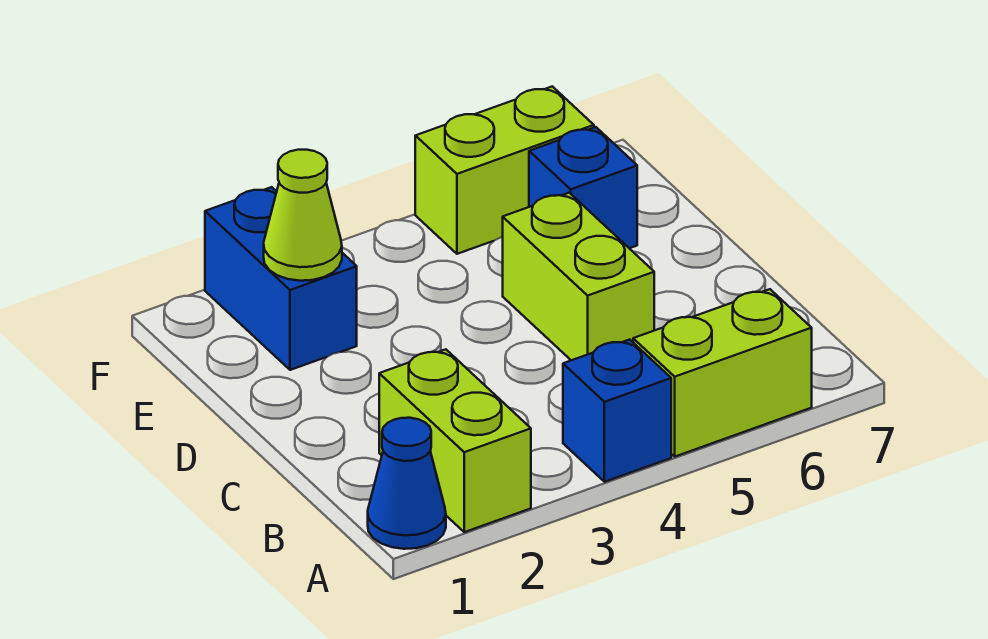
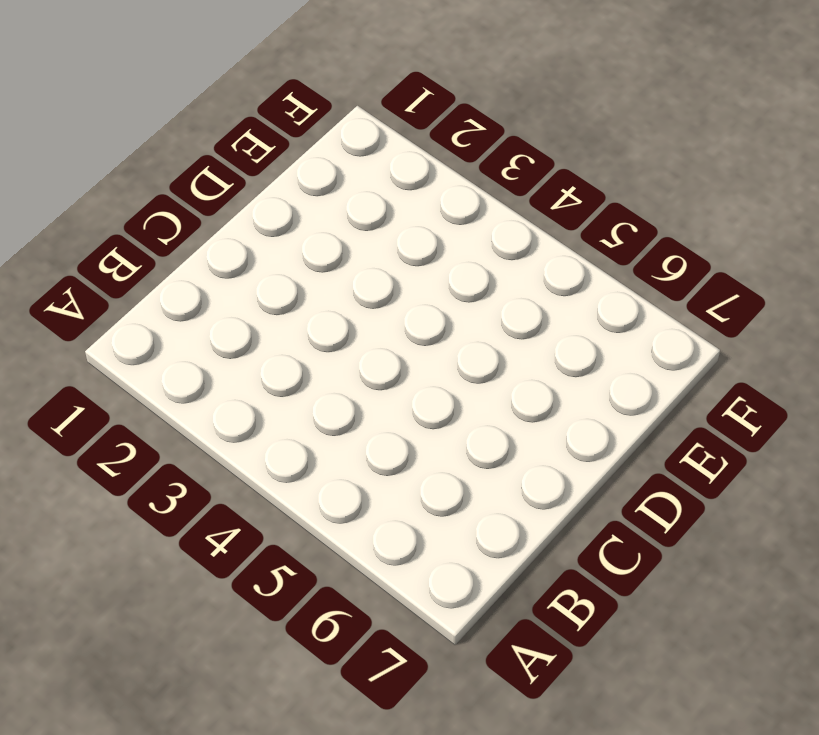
none -> blue 1x1 cone [368,418,446,549]
none -> lime 1x2 brick [379,349,531,532]

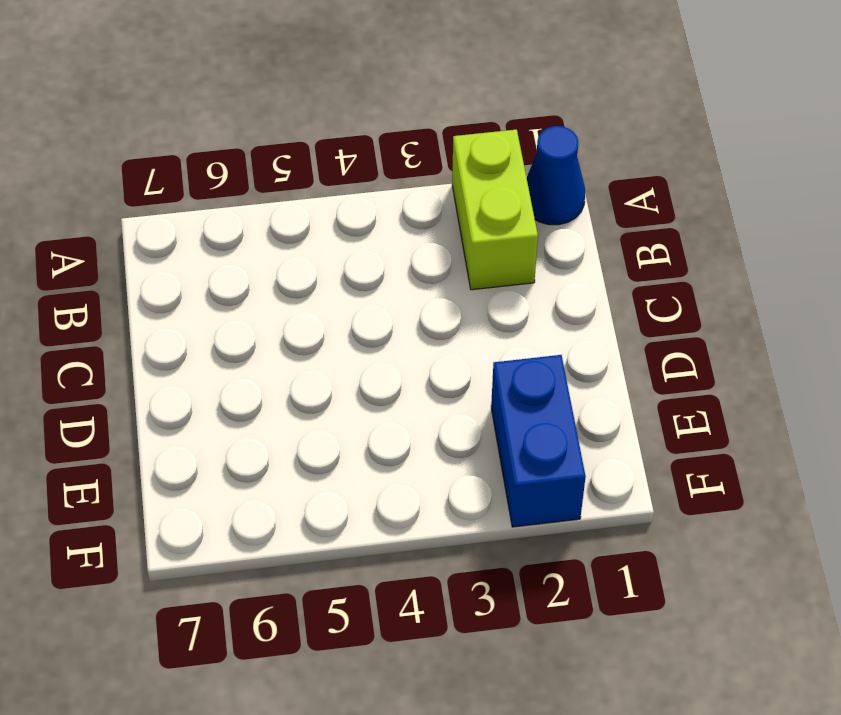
none -> blue 1x1 brick [563,340,671,482]
none -> lime 1x2 brick [633,289,812,457]

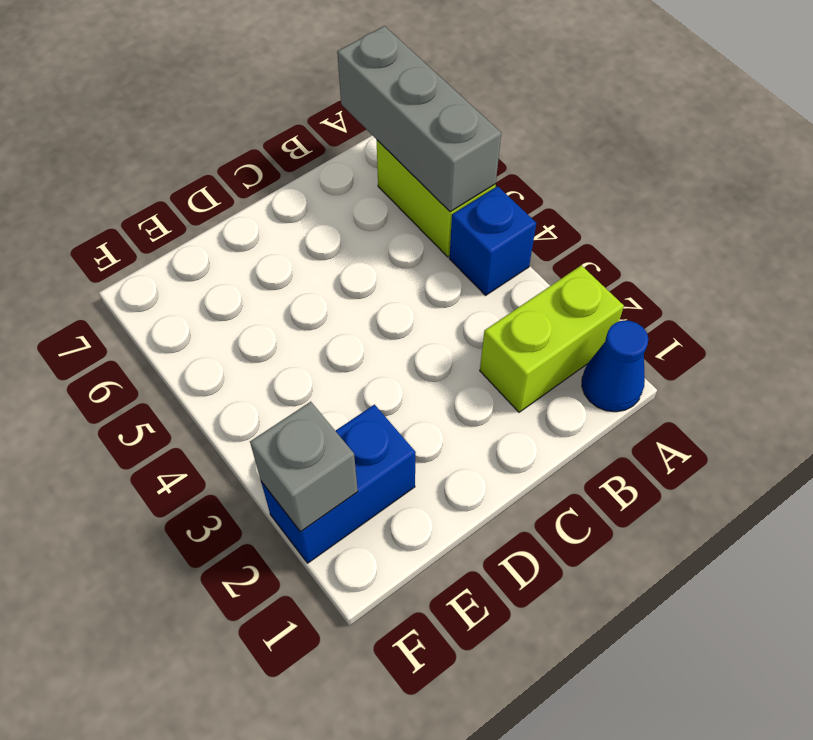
grey 1x3 brick [337,26,501,212] -> none
grey 1x1 brick [250,402,358,532] -> none
none -> lime 1x2 brick [503,193,654,360]
none -> blue 1x1 brick [529,127,637,248]

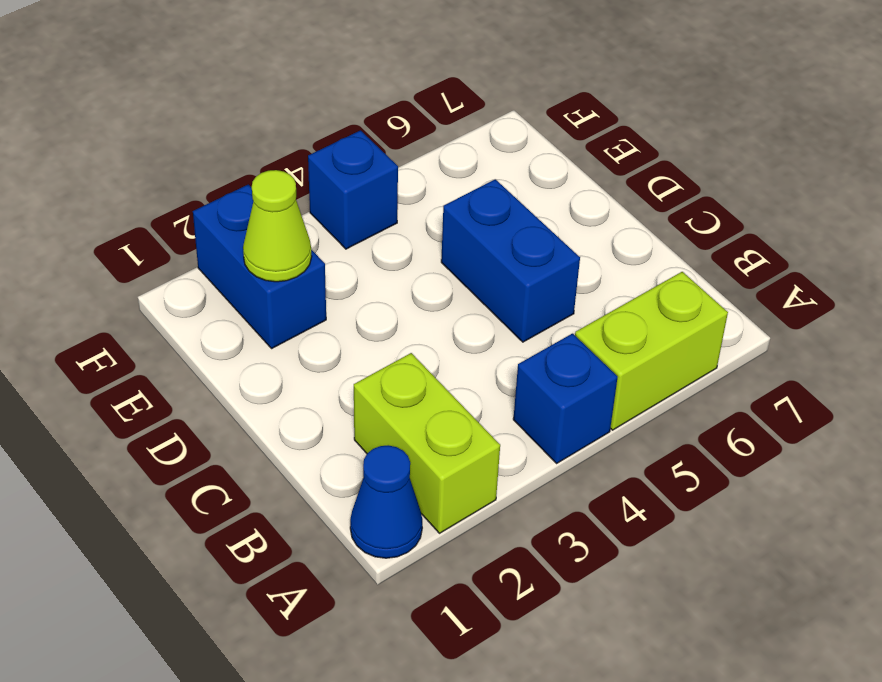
blue 1x2 brick [441,179,580,342] -> lime 1x2 brick [503,193,654,360]
blue 1x1 brick [308,130,398,249] -> blue 1x1 brick moved to [529,127,637,248]
none -> lime 1x2 brick [415,86,594,254]

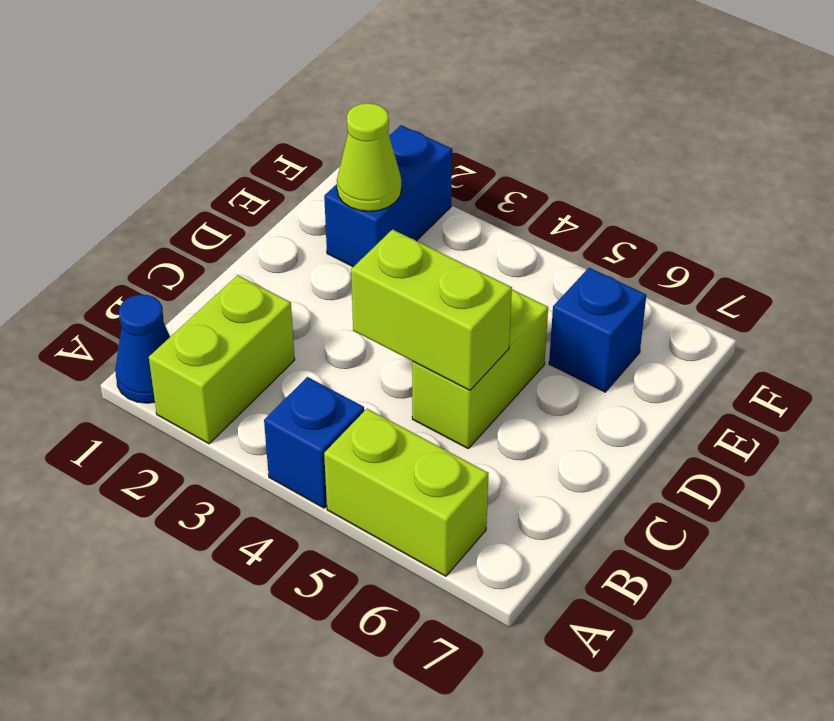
lime 1x2 brick [351,229,512,390] -> lime 1x2 brick moved to [415,86,594,254]

